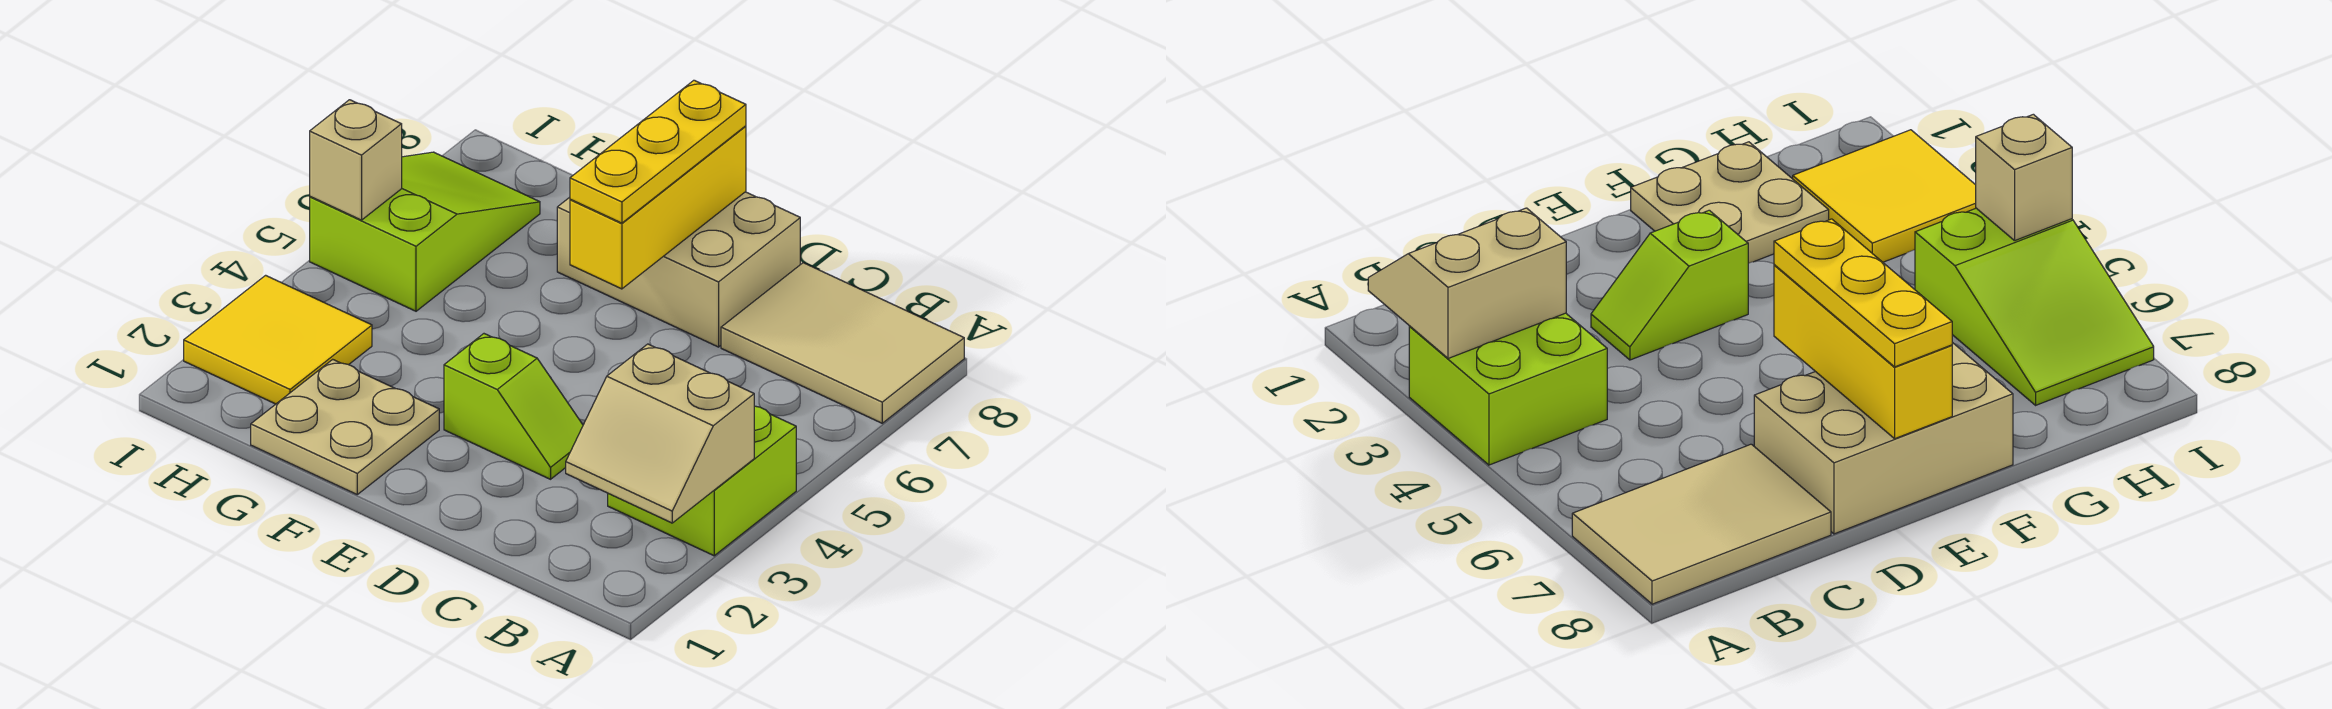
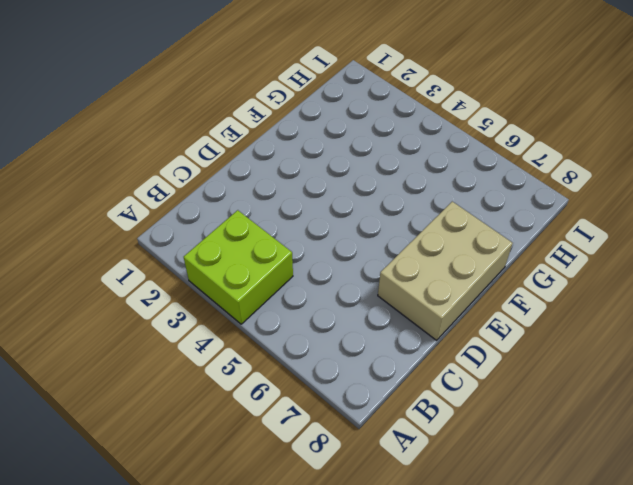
none -> tan 2x3 tile [721,263,964,423]
none -> lime 1x2 slope [444,334,583,479]

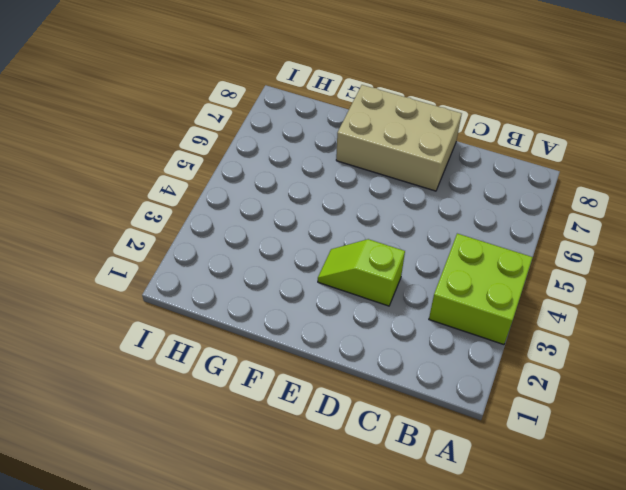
lime 1x2 slope [318,239,405,306] -> lime 1x2 slope turned to [444,334,583,479]
none -> tan 2x3 tile [721,263,964,423]
none -> tan 2x2 plate [251,359,439,494]

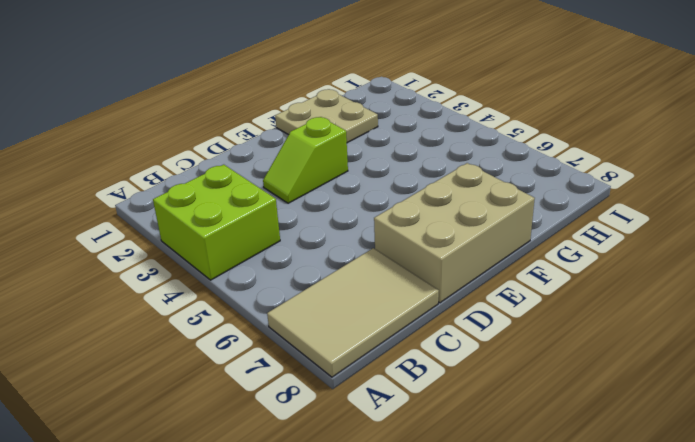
none -> yellow 2x2 tile [184,275,372,404]
none -> lime 2x3 slope [310,152,540,311]

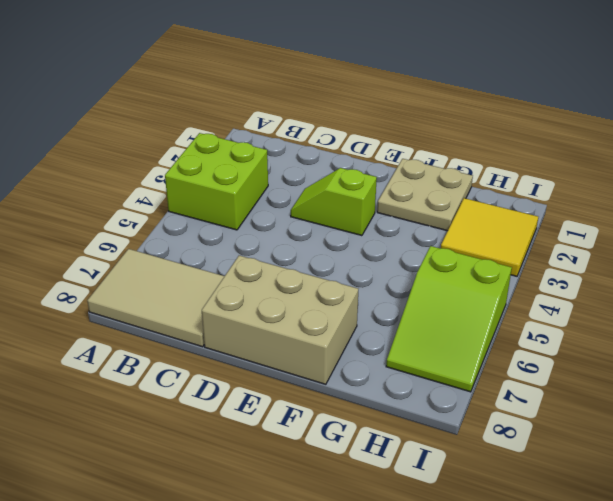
none -> tan 2x2 slope [566,344,754,523]
none -> yellow 1x3 brick [570,126,746,289]

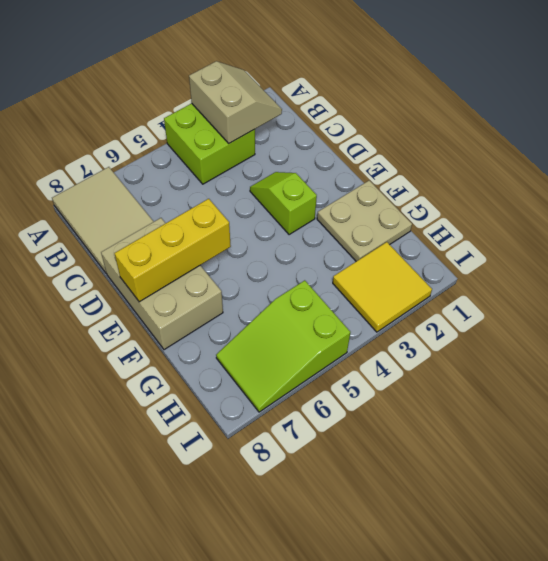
none -> tan 1x1 brick [310,100,402,220]
none -> yellow 1x3 plate [570,80,746,223]

